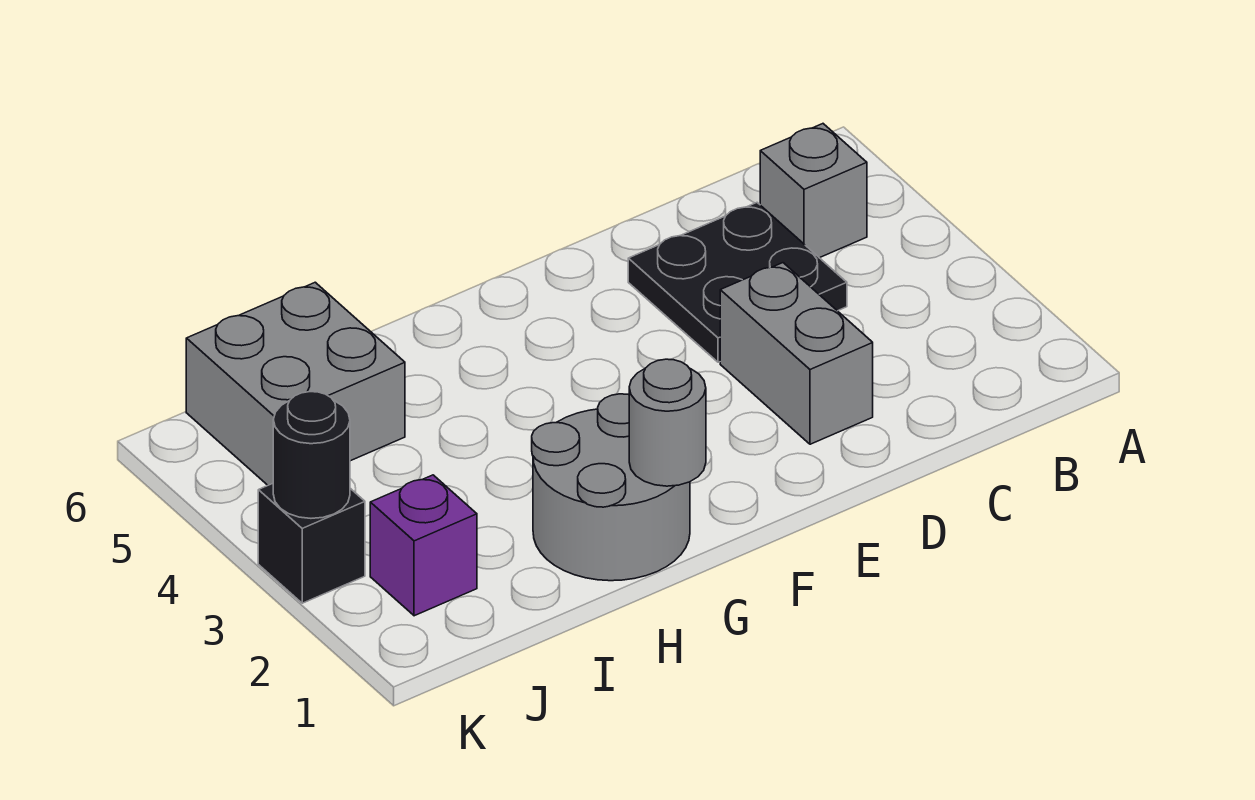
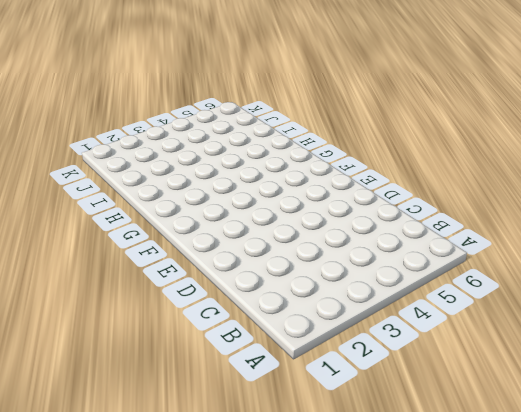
none -> grey 1x1 brick [760,124,867,258]
none -> black 2x2 plate [628,203,847,362]

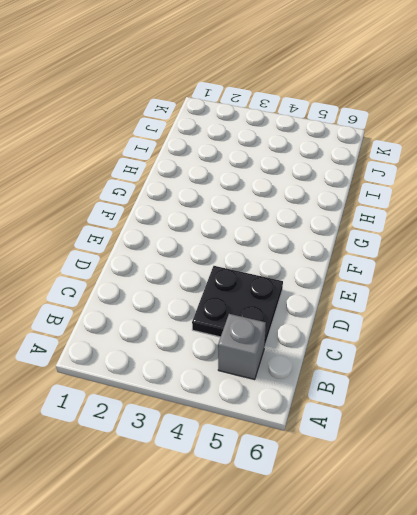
none -> grey 1x2 brick [720,263,873,444]
none -> grey 2x2 round brick [532,394,690,581]

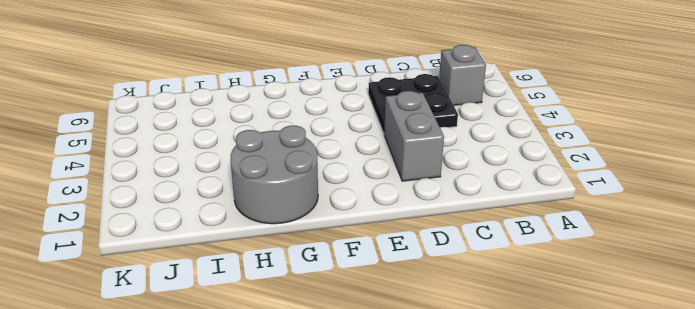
none -> grey 2x2 brick [186,282,405,485]
none -> purple 1x1 brick [370,475,477,616]

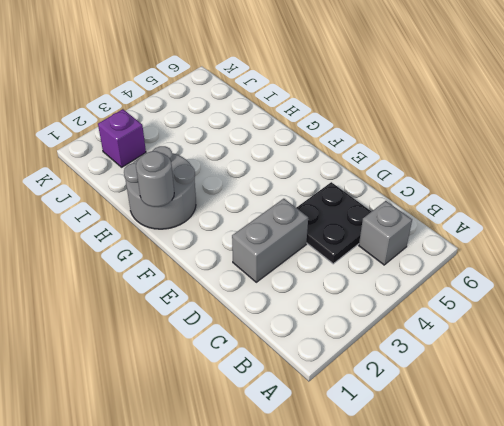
none -> grey 2x2 brick [186,282,405,485]
none -> black 1x1 brick [258,483,365,603]

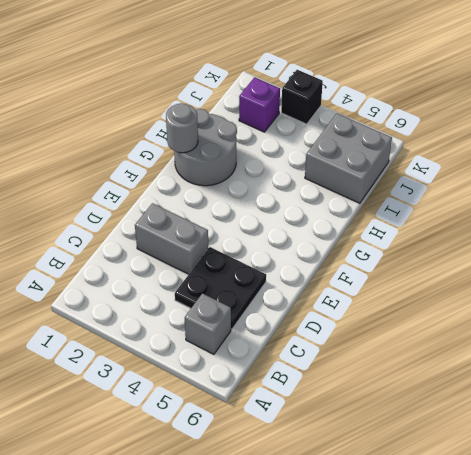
none -> black 1x1 round brick [273,392,350,518]

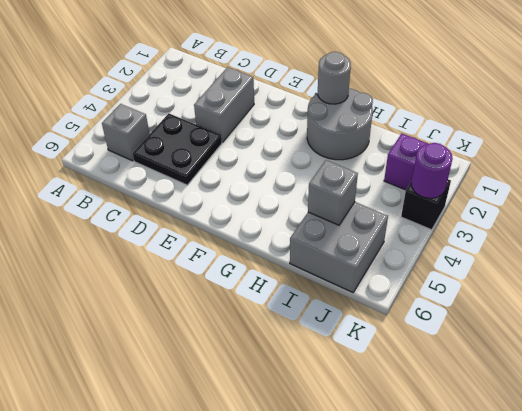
grey 1x1 brick [308,160,358,225] -> none
purple 1x1 round brick [411,143,453,198] -> black 1x1 round brick [273,392,350,518]

